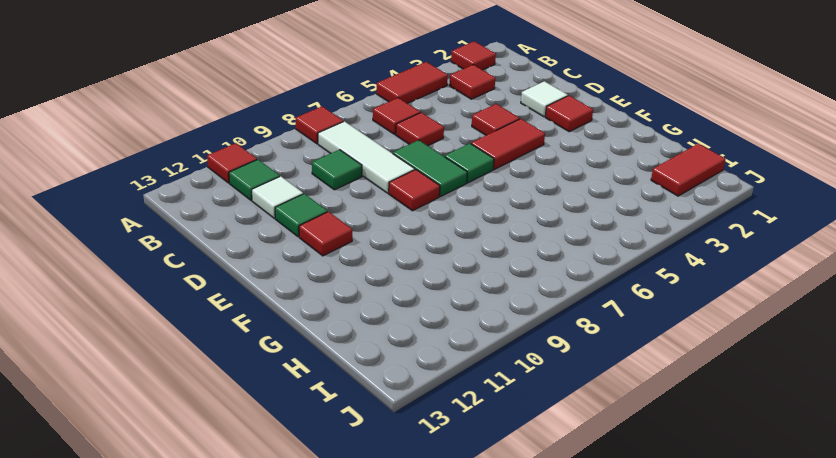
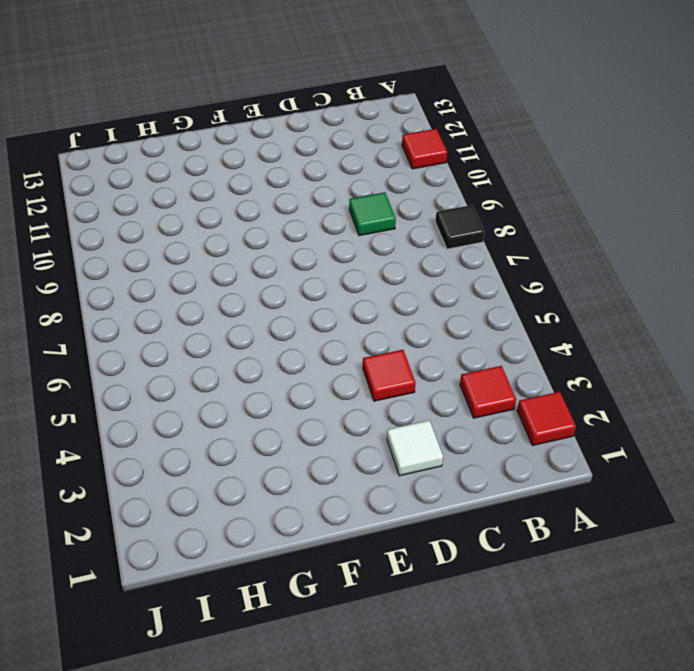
black 1x1 tile [435,205,485,249] -> red 1x1 tile [296,106,343,144]
none -> red 1x2 tile [377,62,448,104]
none -> red 1x1 tile [373,98,420,134]
none -> white 1x3 tile [318,121,415,193]

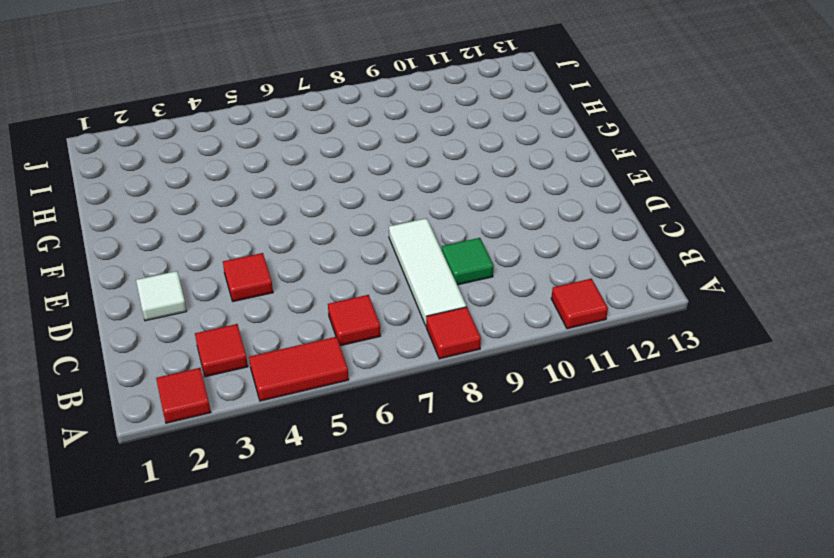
none -> green 1x1 tile [229,160,280,200]
none -> red 1x1 tile [396,113,444,146]
none -> white 1x1 tile [252,176,303,218]

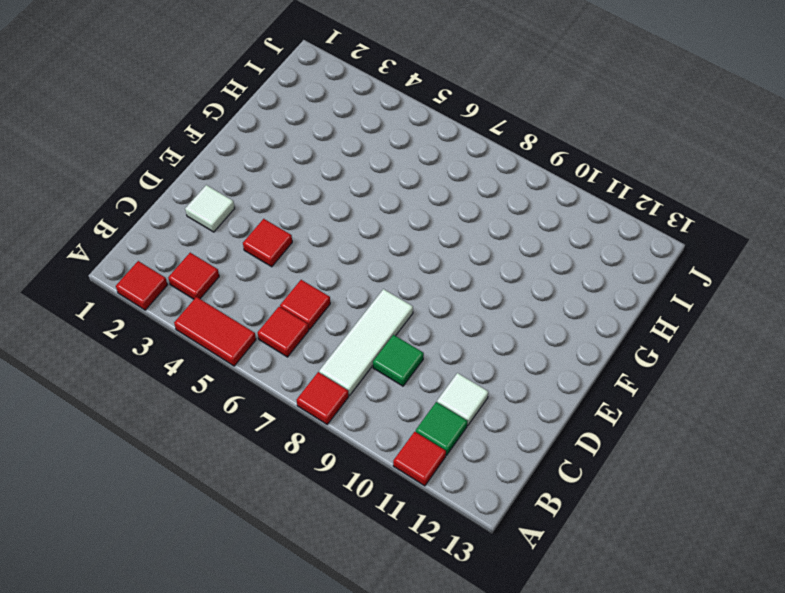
none -> green 1x2 tile [393,140,467,196]
none -> green 1x1 tile [275,194,327,237]
none -> red 1x1 tile [545,96,593,132]

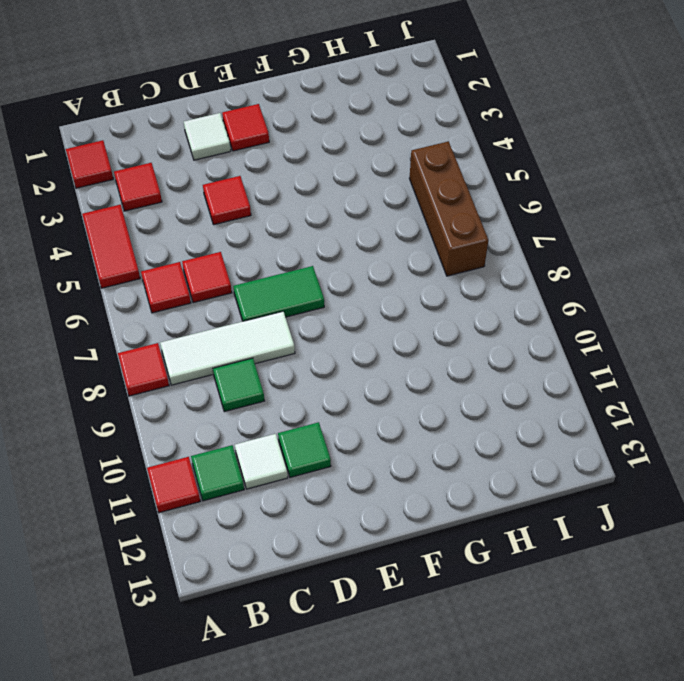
brown 1x3 brick [409,141,488,276] -> none
none -> red 1x2 tile [471,119,545,169]
none -> green 1x1 tile [445,143,494,183]
none -> red 1x1 tile [389,170,440,211]

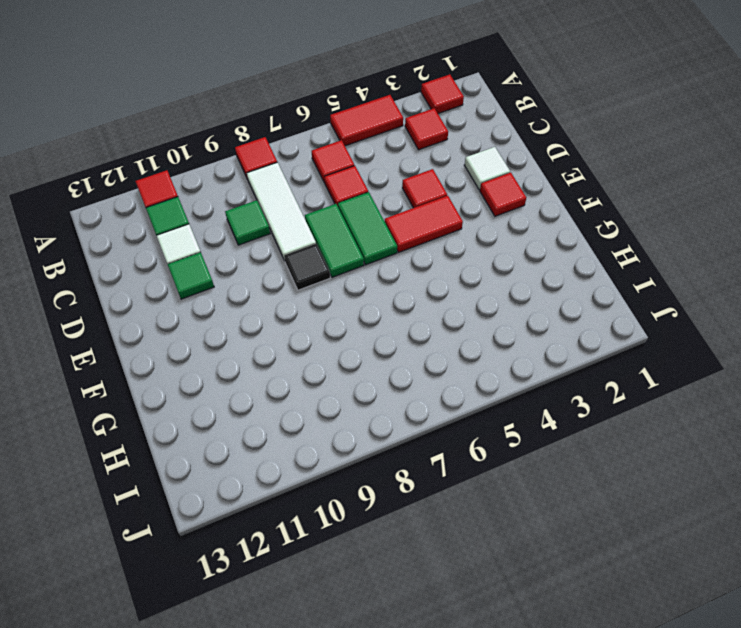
green 1x2 tile [338,192,397,265] -> green 1x1 tile [445,143,494,183]
black 1x1 tile [284,244,330,290] -> red 1x1 tile [389,170,440,211]
none -> red 1x1 tile [299,212,352,256]
none -> red 1x2 tile [651,144,726,196]

